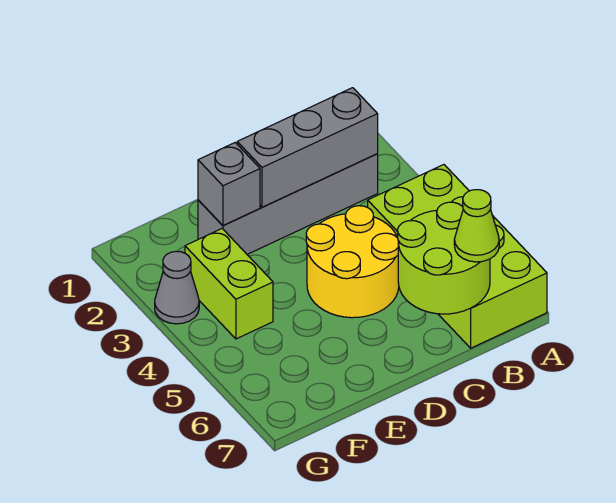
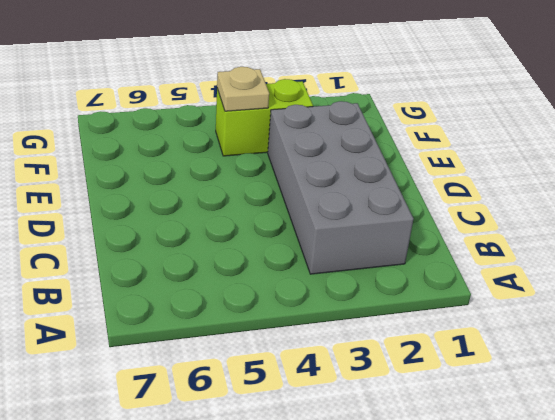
grey 2x4 brick [268,101,413,274] -> grey 1x4 brick [198,154,378,254]
tan 1x1 plate [217,67,269,111] -> none
none -> lime 2x4 brick [368,165,547,348]
none -> yellow 2x2 round brick [306,206,399,318]

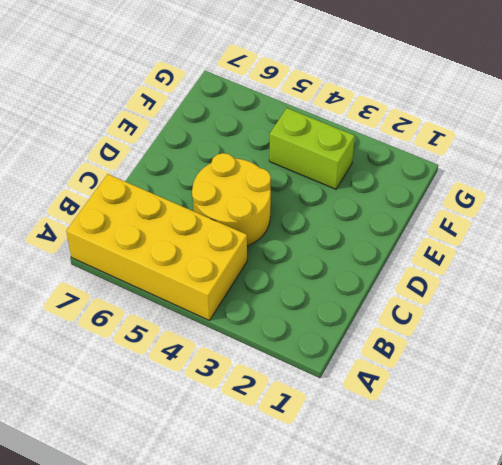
yellow 2x4 brick [66,174,247,320] -> lime 2x4 brick [368,165,547,348]
none -> grey 1x4 brick [198,154,378,254]
none -> grey 1x1 cone [155,251,199,324]

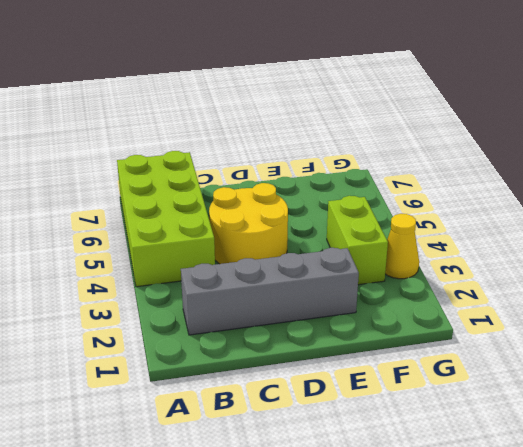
yellow 1x1 cone [385,214,419,279] -> grey 1x1 cone [155,251,199,324]
none -> grey 1x3 brick [237,88,378,207]
none -> lime 2x2 round brick [398,202,490,314]

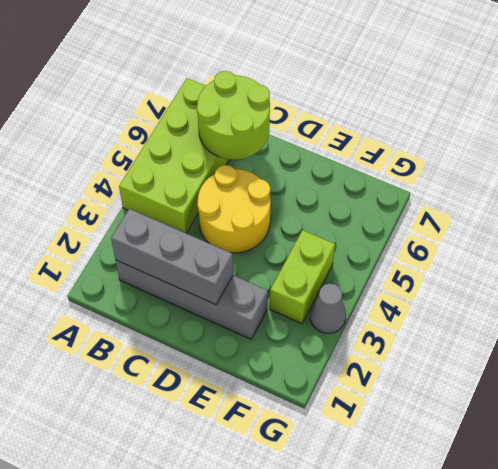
none -> grey 1x1 brick [198,143,260,226]
none -> lime 1x1 cone [454,190,499,262]

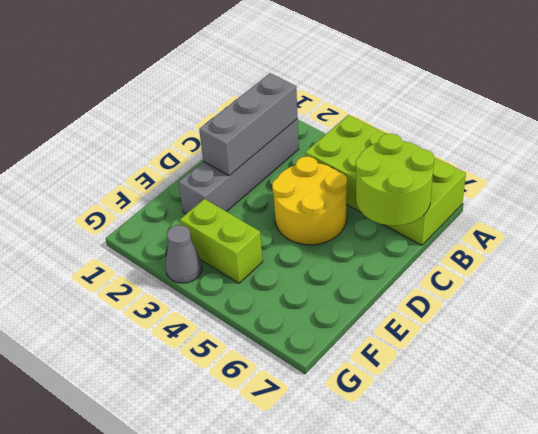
none -> grey 1x1 brick [198,143,260,226]
none -> lime 1x1 cone [454,190,499,262]

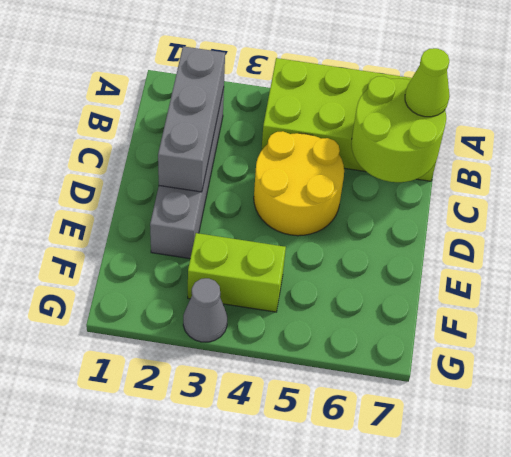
none -> grey 1x1 brick [198,143,260,226]

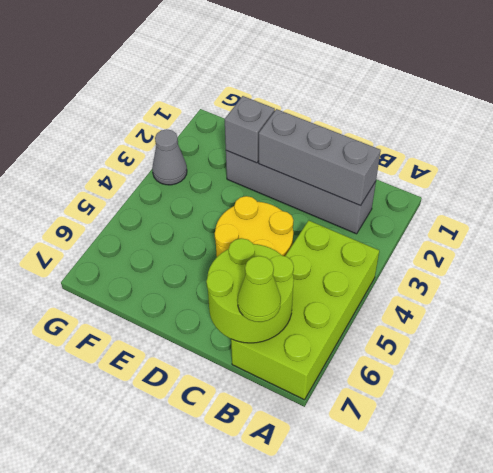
none -> lime 1x2 brick [185,229,273,339]

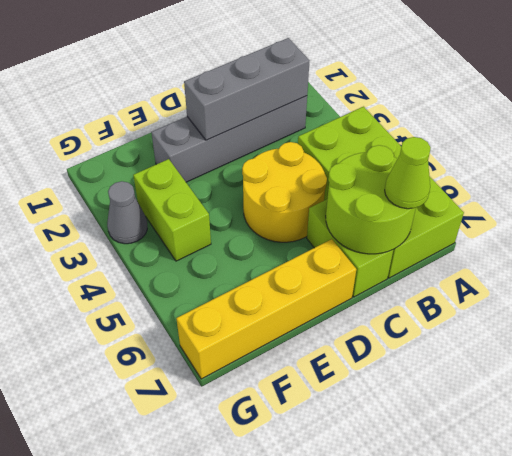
lime 1x2 brick [307,200,393,297] -> none
yellow 1x4 brick [176,239,356,379] -> none
none -> grey 1x1 brick [198,143,260,226]

